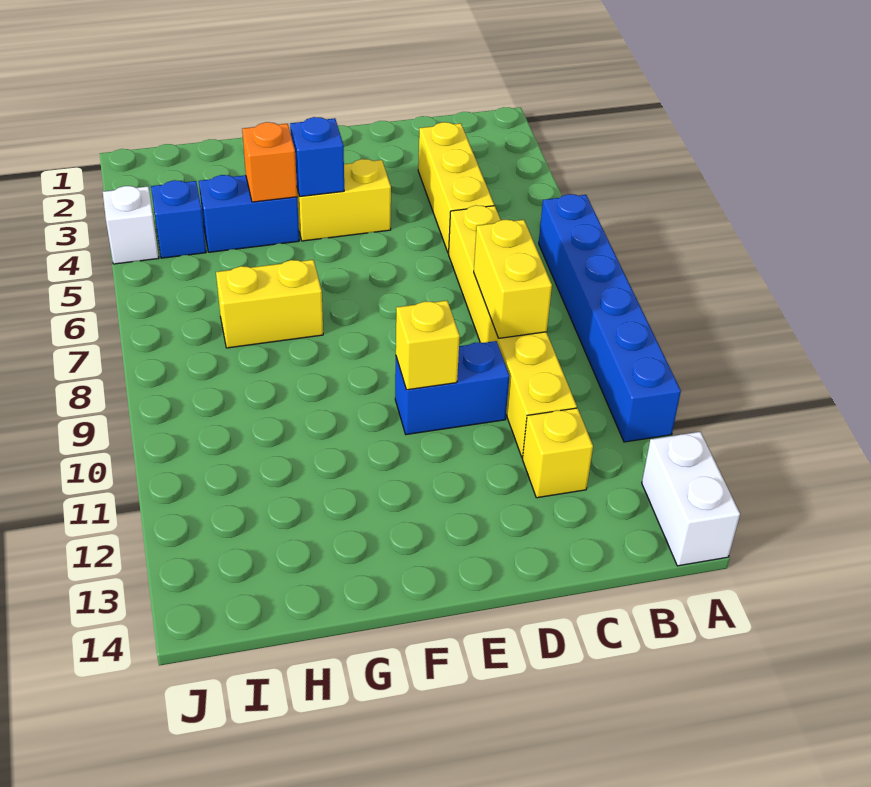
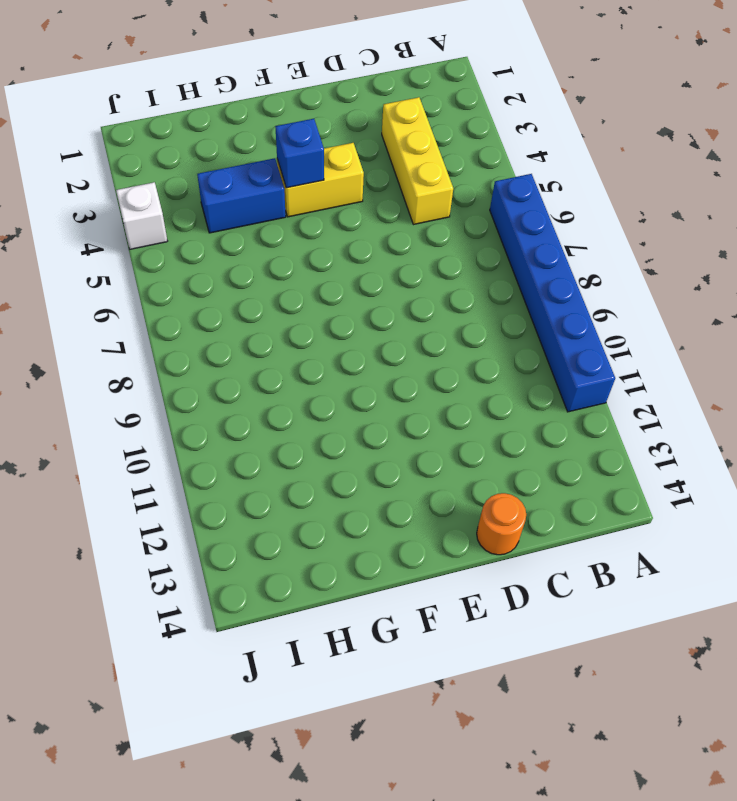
orange 1x1 round brick [477,493,526,555] -> none
none -> white 1x2 brick [642,432,740,566]
none -> yellow 1x6 brick [449,205,577,458]
none -> yellow 1x1 brick [522,408,593,498]

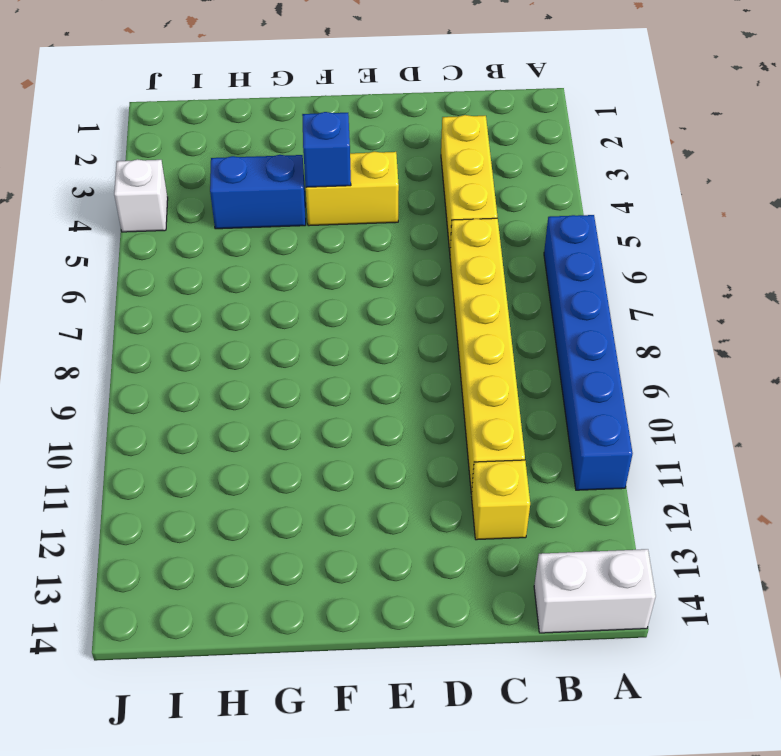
white 1x2 brick [534,549,656,633] -> white 1x2 brick turned to [642,432,740,566]
none -> blue 1x2 brick [395,341,509,435]
none -> yellow 1x2 brick [216,260,323,348]
none -> blue 1x1 brick [151,180,206,258]

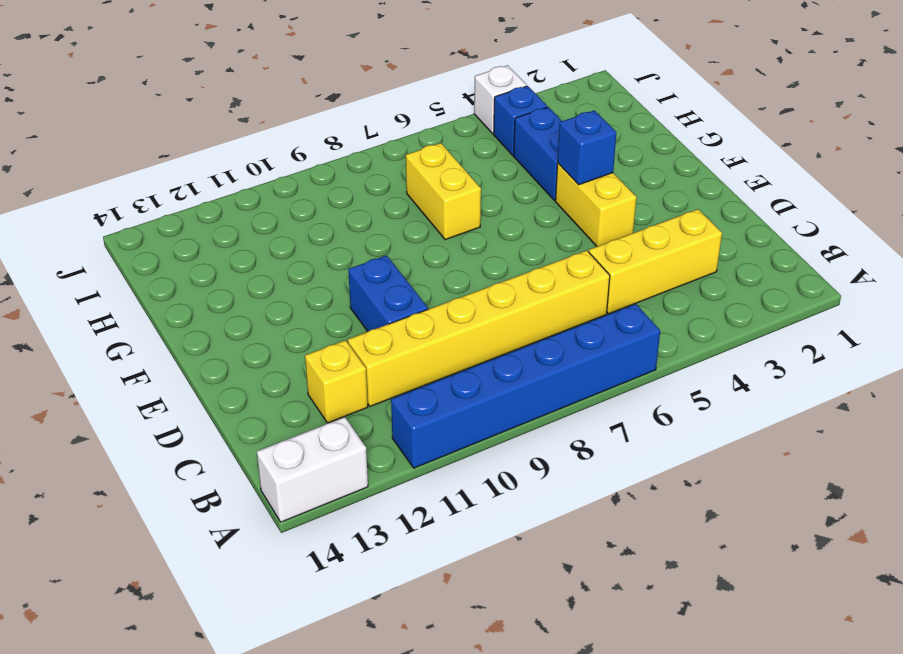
none -> yellow 1x2 brick [474,220,552,338]
none -> yellow 1x1 brick [396,301,460,390]
none -> orange 1x1 brick [242,122,297,202]

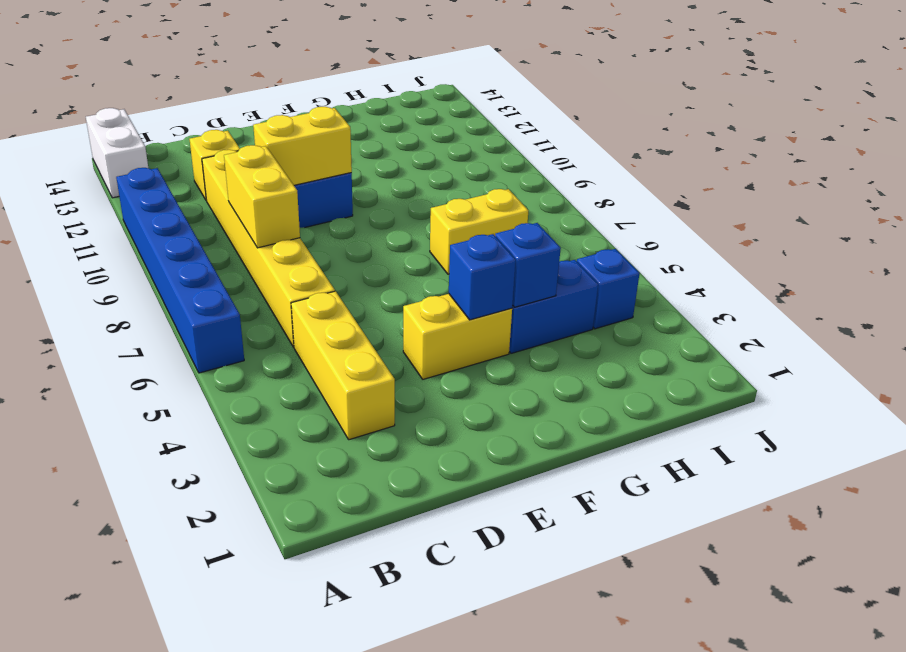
yellow 1x2 brick [253,107,352,185] -> yellow 1x1 brick [396,301,460,390]
blue 1x1 brick [495,223,561,307] -> orange 1x1 brick [242,122,297,202]
none -> white 1x1 brick [103,186,159,264]

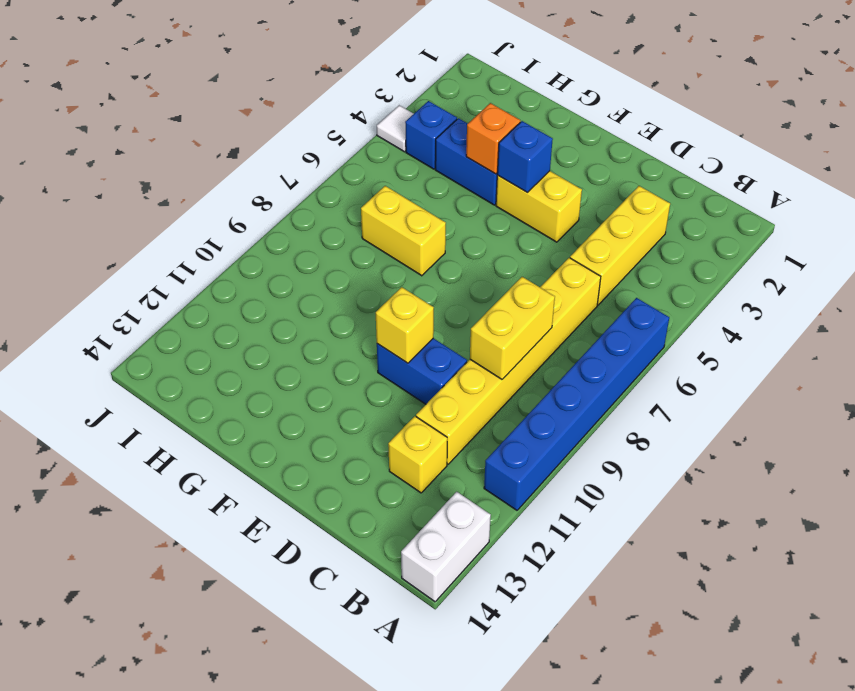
white 1x1 tile [377,105,414,152] -> white 1x1 brick [103,186,159,264]

